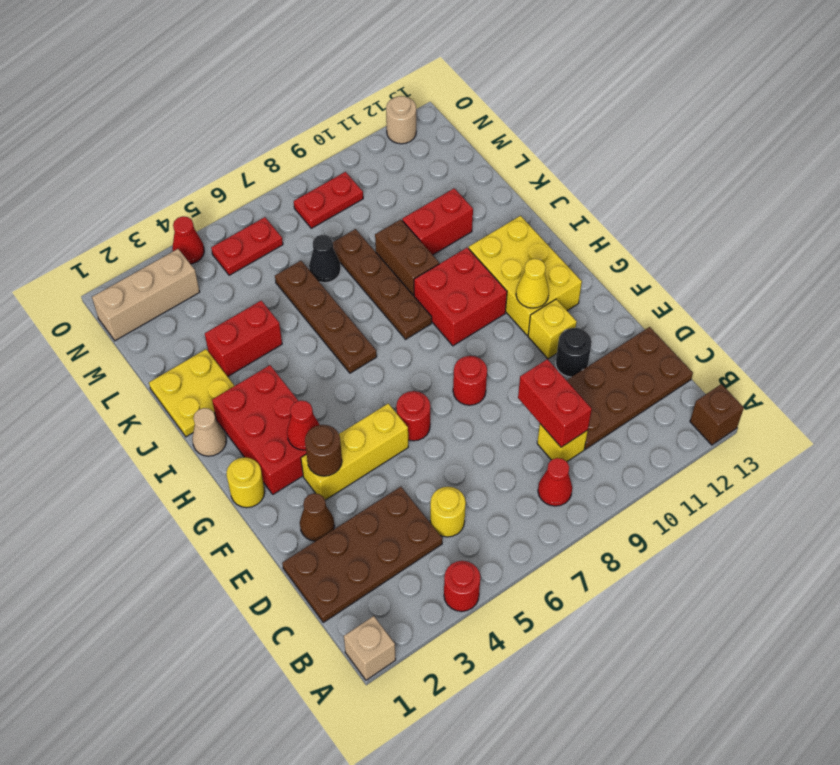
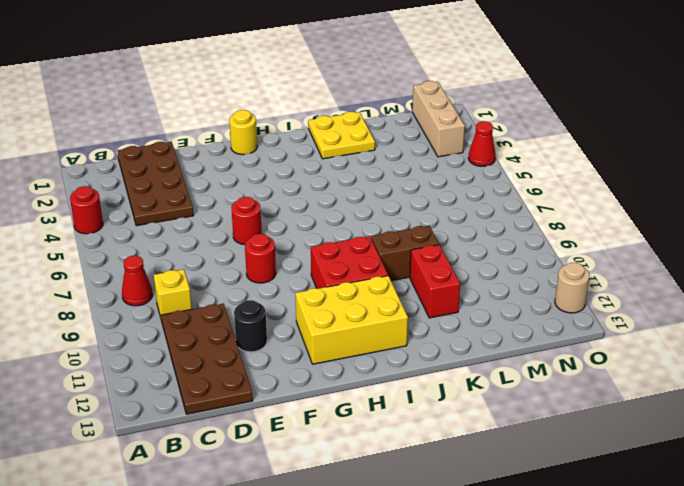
none -> tan 1x1 brick [344,616,396,680]
none -> brown 1x1 brick [690,384,744,445]
none -> yellow 1x1 round brick [430,487,466,537]
none -> brown 1x1 cone [300,493,335,541]

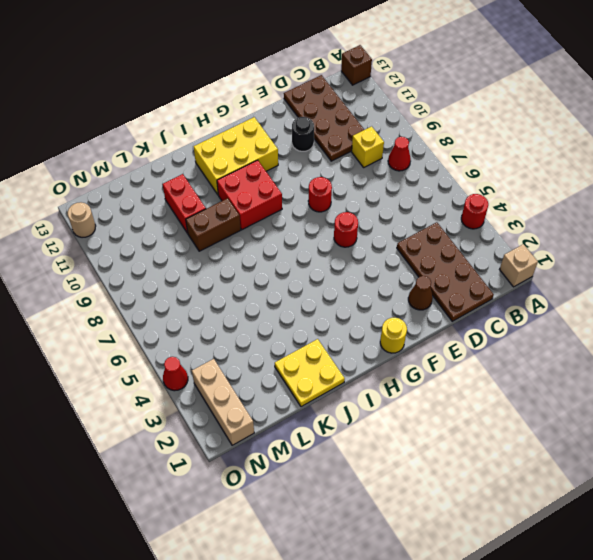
none -> yellow 1x1 round brick [430,487,466,537]
none -> yellow 1x3 brick [301,403,408,500]
none -> yellow 1x1 brick [528,299,577,359]
none -> red 2x3 brick [212,365,307,494]

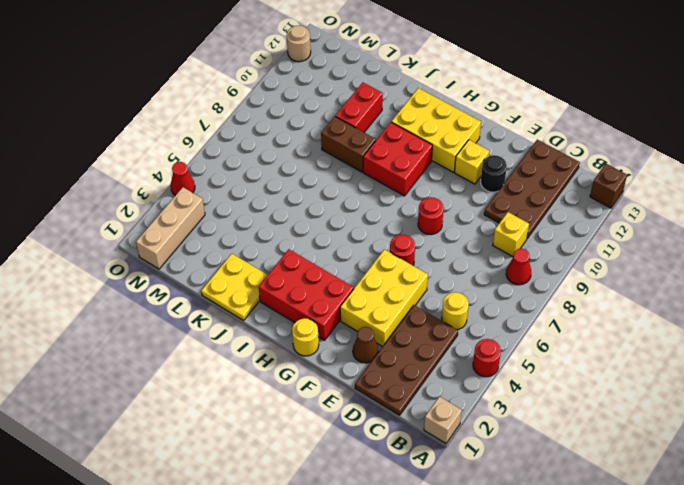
yellow 2x3 brick [340,249,428,346] -> yellow 1x3 brick [301,403,408,500]
none -> tan 1x1 cone [192,408,226,456]
none -> brown 1x4 plate [275,261,377,373]
none -> brown 1x4 plate [333,229,432,339]
none -> red 1x2 brick [205,300,282,376]

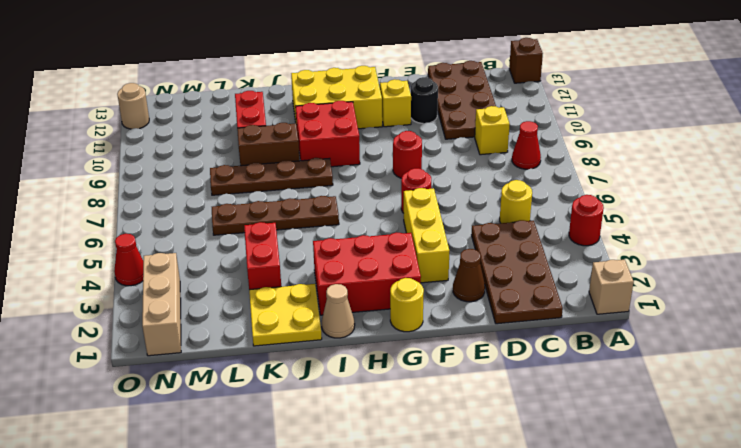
none -> black 1x1 cone [309,235,341,283]
none -> red 1x2 plate [211,217,283,275]
none -> red 1x2 plate [294,172,363,228]
none -> red 1x2 brick [518,359,592,447]

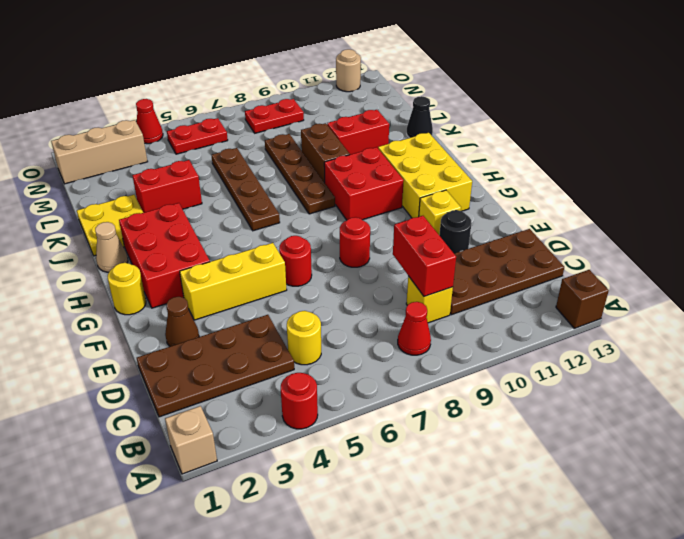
black 1x1 cone [407,96,433,138] -> black 1x1 cone moved to [309,235,341,283]
none -> brown 1x1 round brick [305,425,342,476]
none -> red 1x1 cone [287,400,319,450]
none -> yellow 1x1 cone [516,259,549,308]

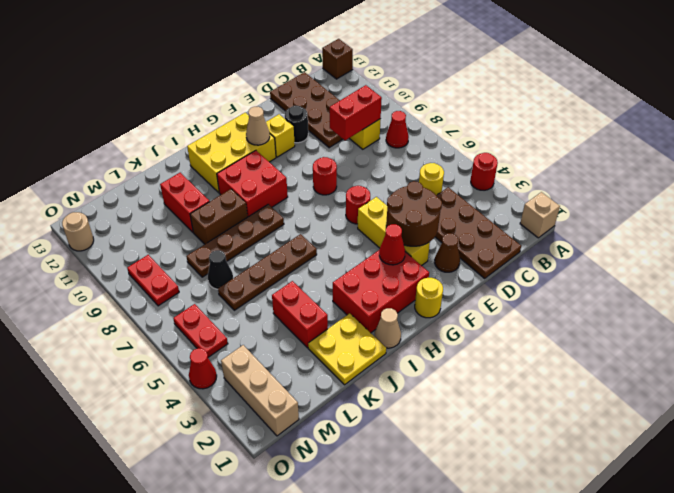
brown 2x2 round brick [386,181,442,246] -> brown 1x1 round brick [305,425,342,476]
tan 1x1 cone [246,107,270,145] -> yellow 1x1 cone [516,259,549,308]

